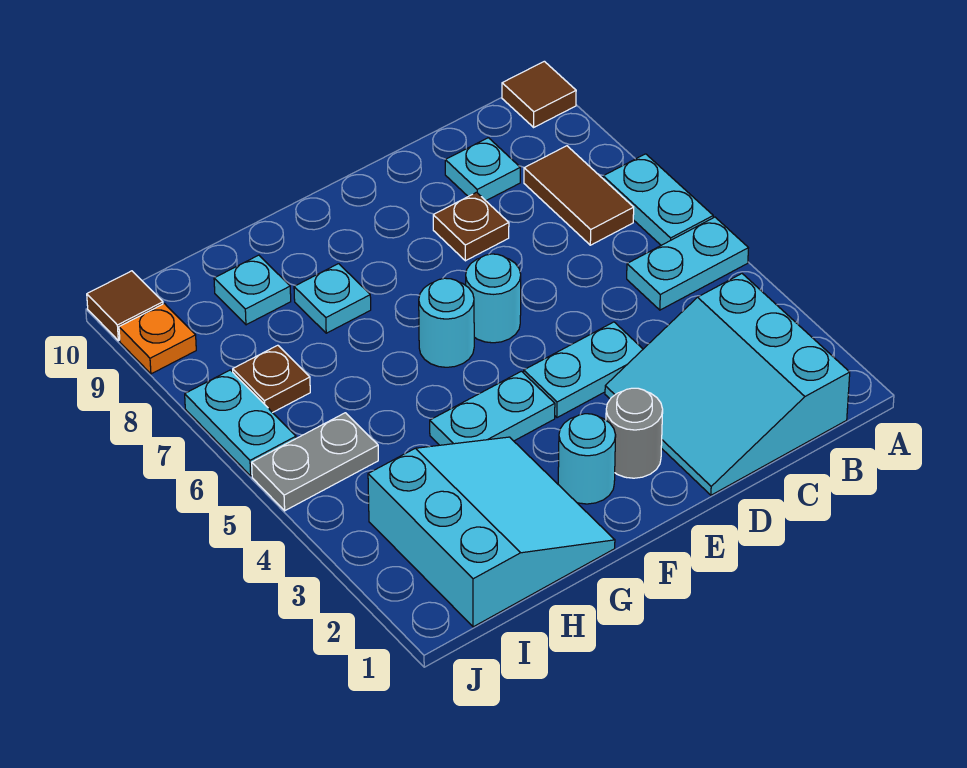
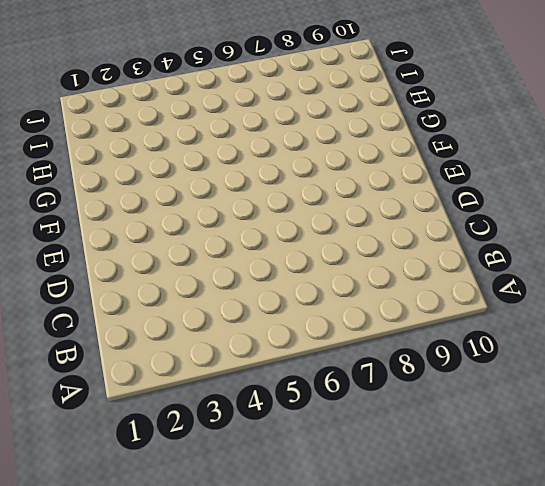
none -> cyan 1x2 plate [627,217,748,310]
none -> cyan 1x2 plate [603,154,713,245]
none -> brown 1x1 tile [502,61,576,127]

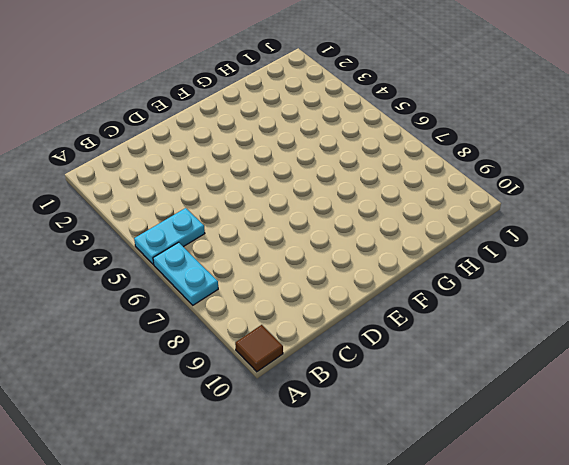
none -> cyan 3x3 slope [605,274,850,495]
none -> brown 1x2 tile [524,146,634,245]
none -> cyan 1x1 plate [445,138,520,201]

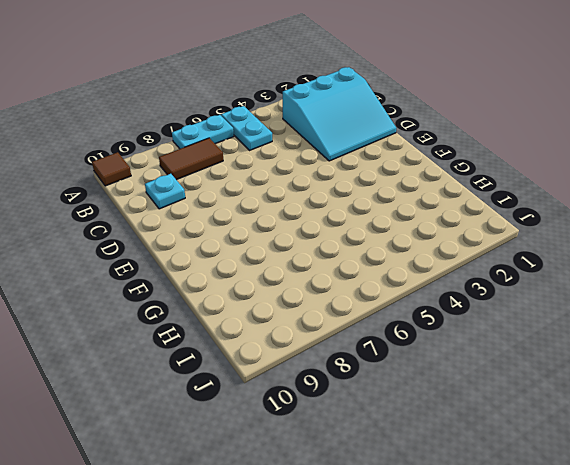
none -> cyan 1x2 plate [524,322,643,418]
none -> brown 1x1 plate [433,192,509,261]
none -> grey 1x1 round brick [606,388,663,478]

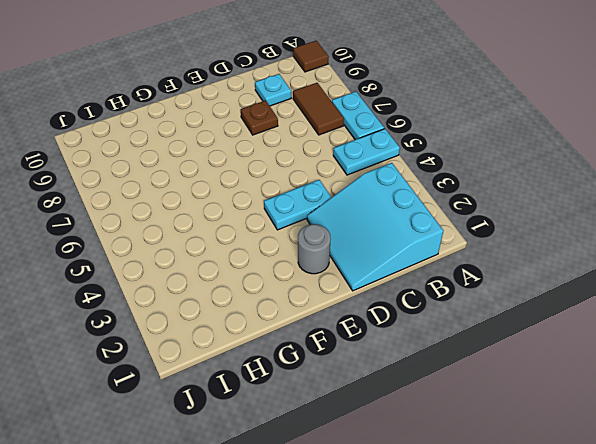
none -> cyan 1x1 round brick [466,254,521,343]
none -> cyan 1x1 round brick [558,414,616,504]
none -> cyan 1x2 plate [430,371,555,445]

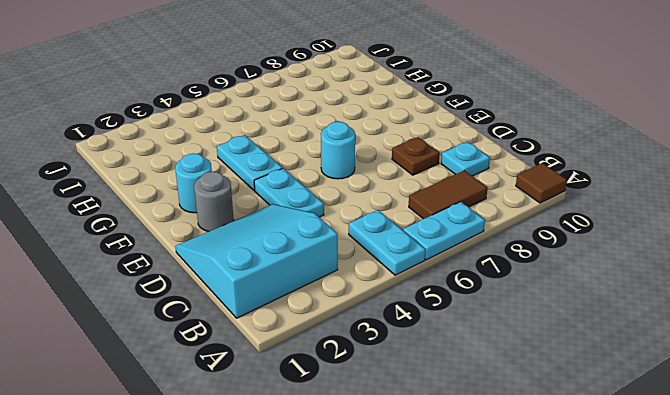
none -> cyan 1x1 round brick [419,278,474,367]
none -> cyan 3x3 slope [368,437,615,627]
none -> cyan 1x1 plate [294,264,371,333]

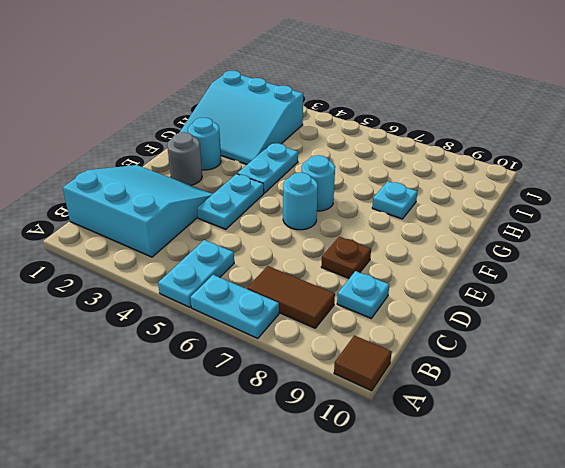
none -> cyan 1x1 plate [214,255,291,325]
none -> grey 1x2 plate [252,413,378,511]
none -> brown 1x1 plate [233,345,310,413]

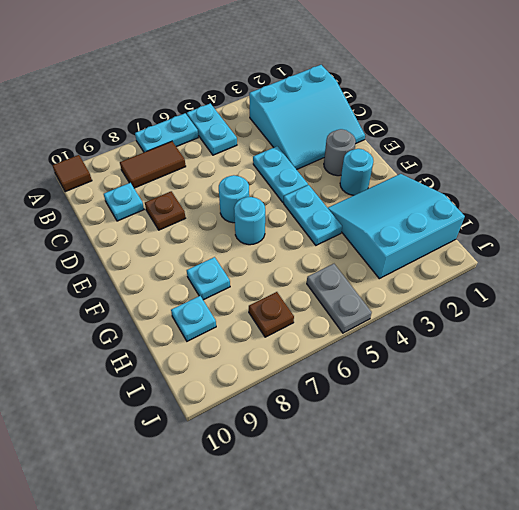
none -> cyan 1x2 plate [185,370,296,476]
none -> orange 1x1 plate [119,304,196,374]
none -> brown 1x1 tile [87,271,163,341]

